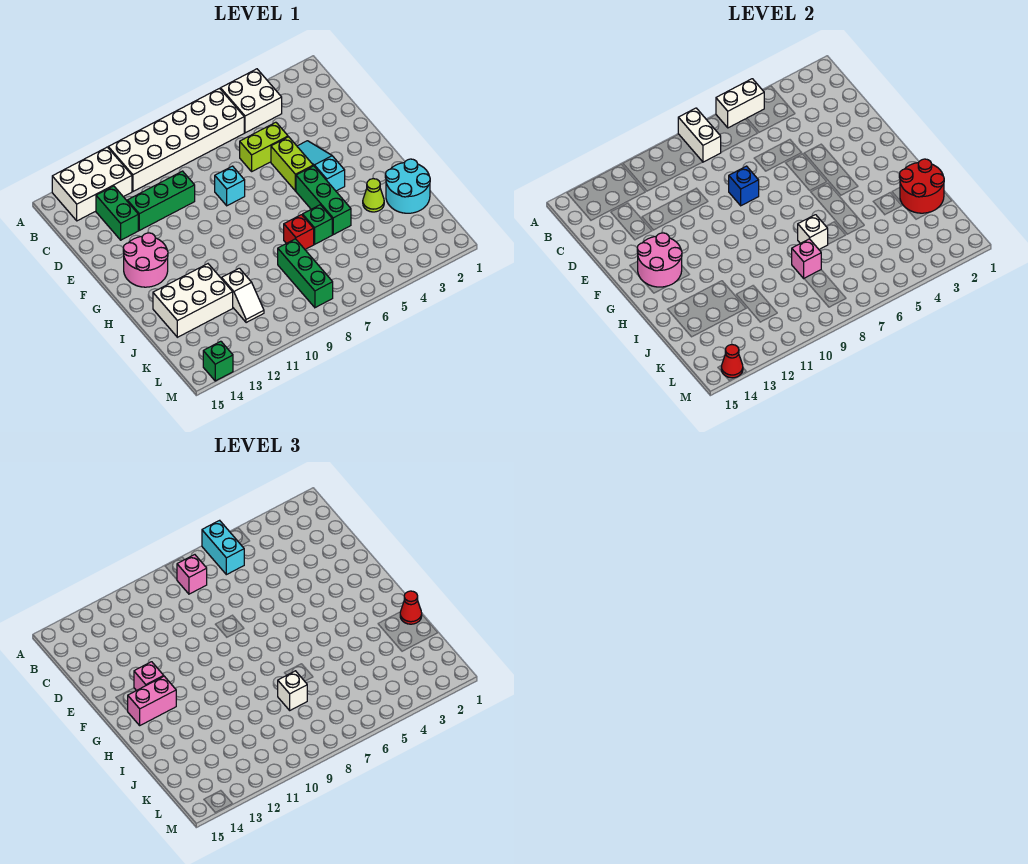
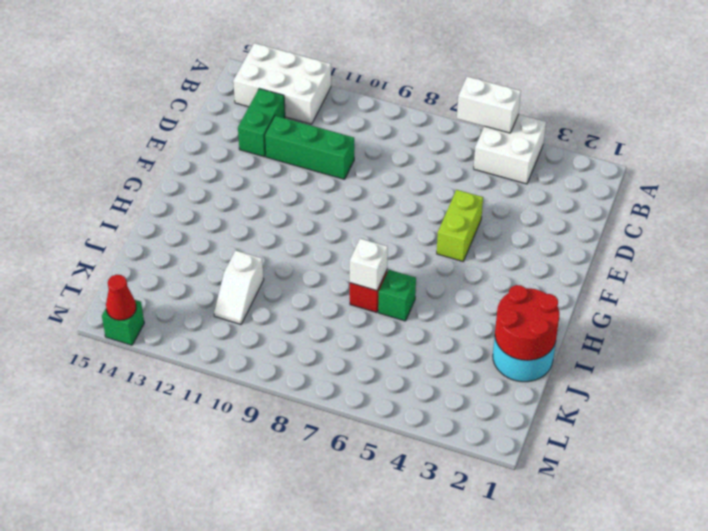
none -> white 2x6 brick [108,88,244,191]
none -> lime 1x2 brick [240,122,288,171]
none -> cyan 1x3 slope [297,141,345,191]
none -> cyan 1x1 brick [215,166,245,206]

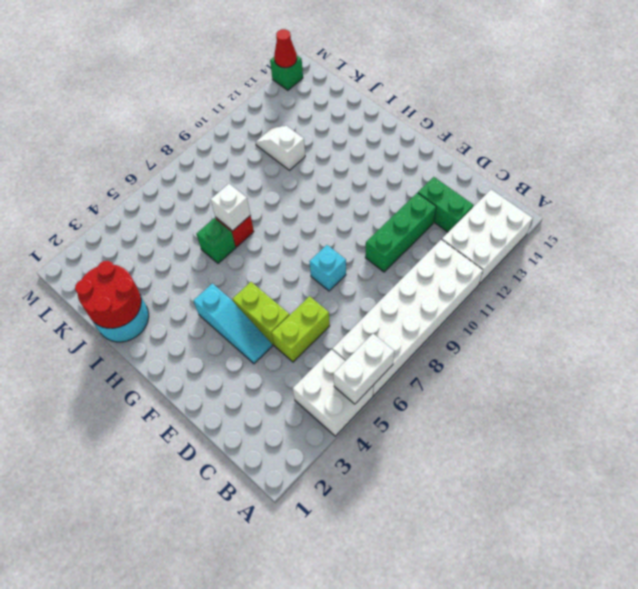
none -> pink 2x2 round brick [123,233,168,287]
none -> green 1x3 brick [296,166,351,235]
none -> lime 1x1 cone [363,179,384,212]
none -> white 2x3 brick [153,264,233,337]

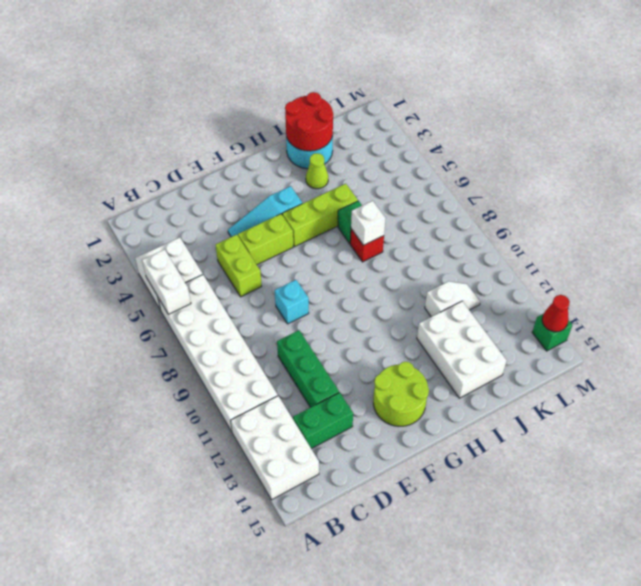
lime 2x2 round brick [373,362,429,426] -> pink 2x2 round brick [123,233,168,287]
lime 1x3 brick [282,184,358,246] -> green 1x3 brick [296,166,351,235]
none -> green 1x3 brick [278,239,333,308]
none -> white 1x2 brick [678,108,721,162]
none -> blue 1x1 brick [729,166,759,206]
none -> pink 2x2 round brick [637,233,682,287]

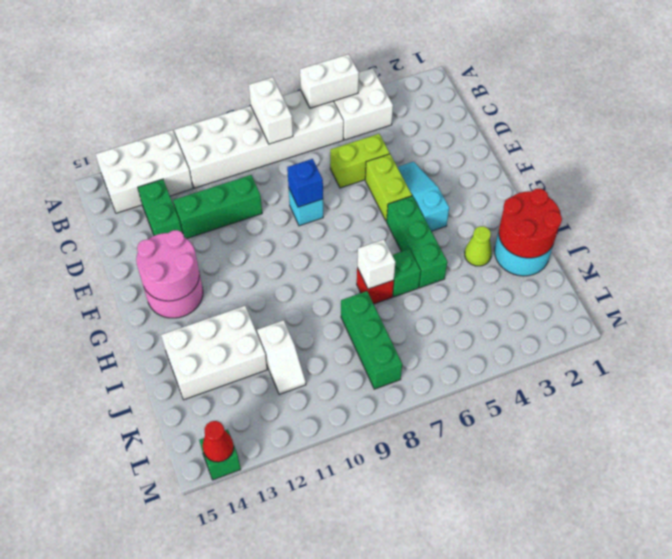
none -> pink 1x1 brick [792,239,821,278]
none -> cyan 1x2 brick [202,520,244,575]
none -> pink 1x1 brick [177,555,207,594]
none -> pink 1x1 brick [134,662,163,691]

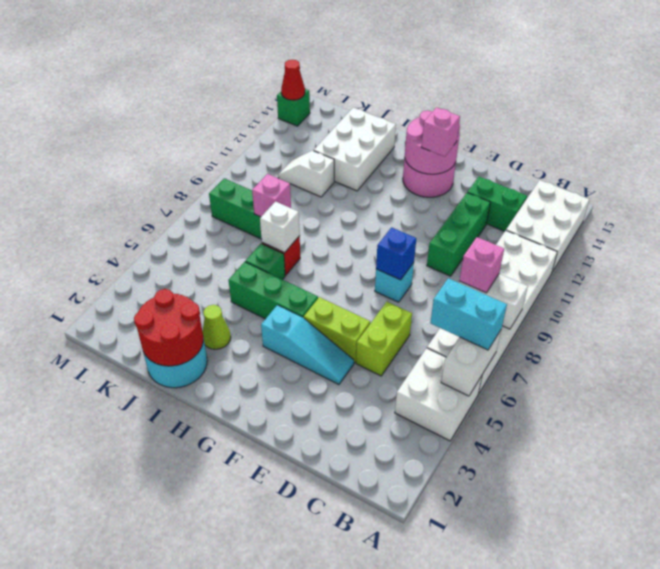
none -> pink 1x2 brick [128,676,176,725]
none -> red 1x1 cone [400,591,422,624]
none -> white 1x1 brick [278,671,307,710]

